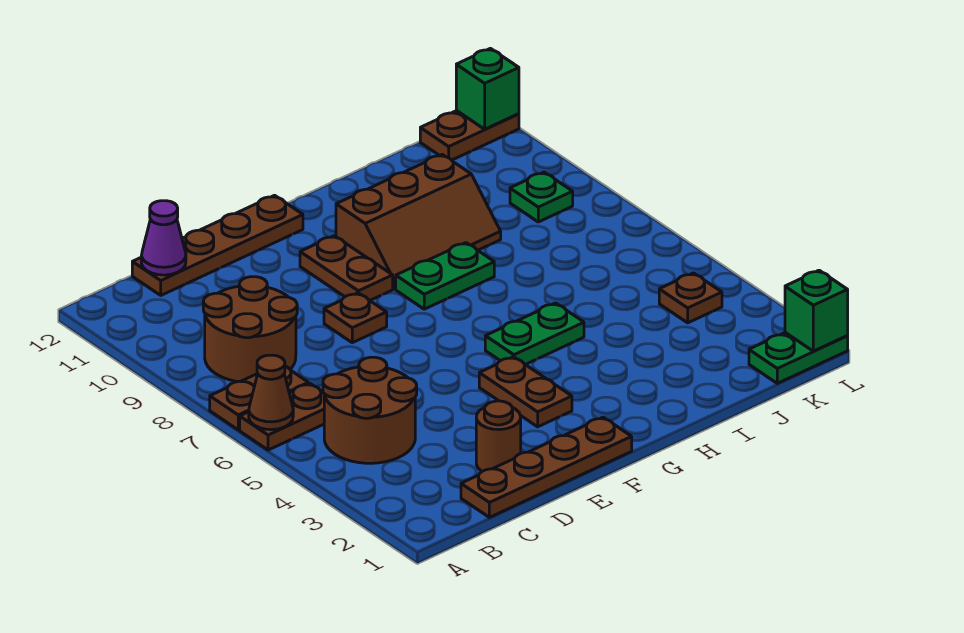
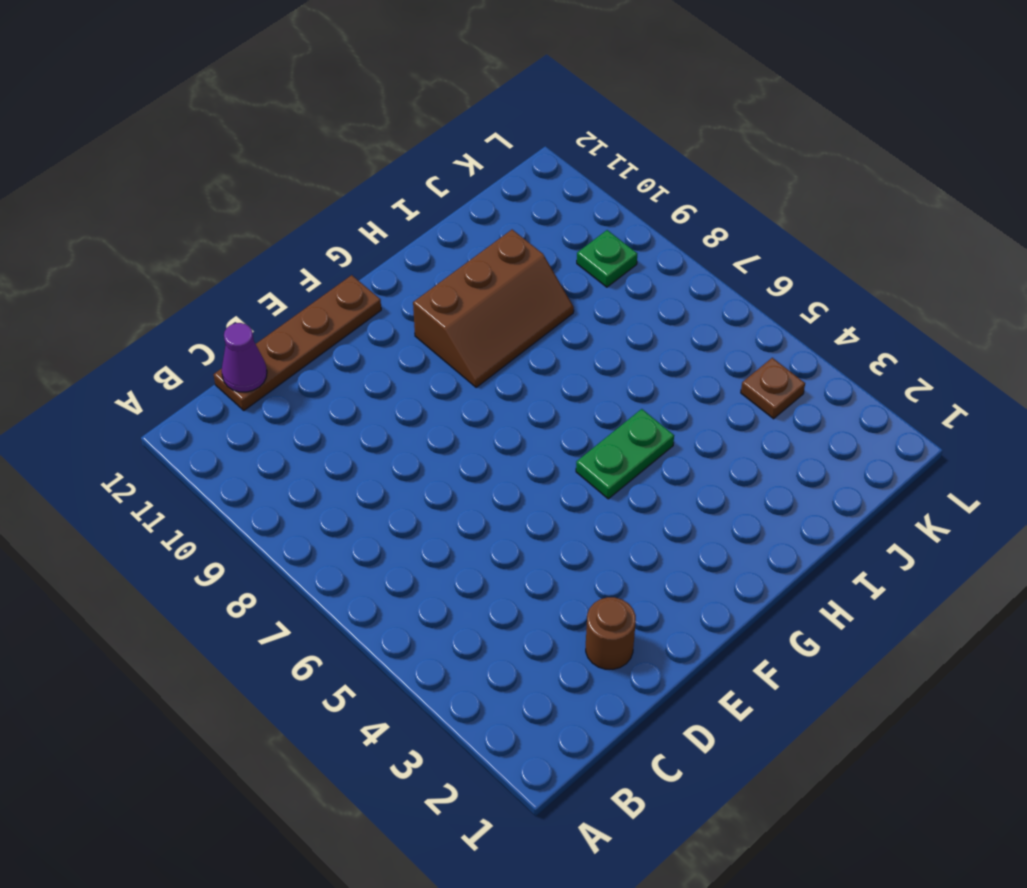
none -> brown 1x2 plate [240,383,324,450]
none -> brown 1x2 plate [210,366,308,430]
none -> brown 2x2 round brick [323,357,417,463]

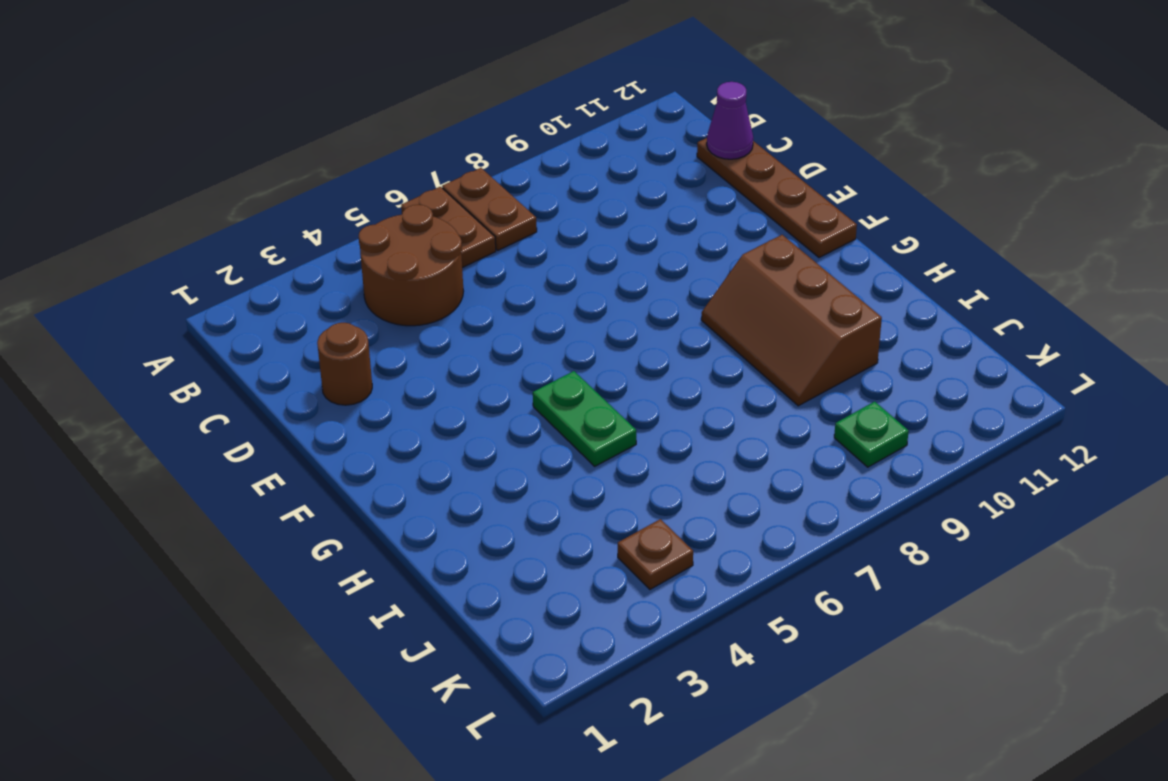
none -> brown 2x2 round brick [203,277,297,382]
none -> brown 1x4 plate [461,417,632,517]
none -> brown 1x1 plate [324,293,387,343]

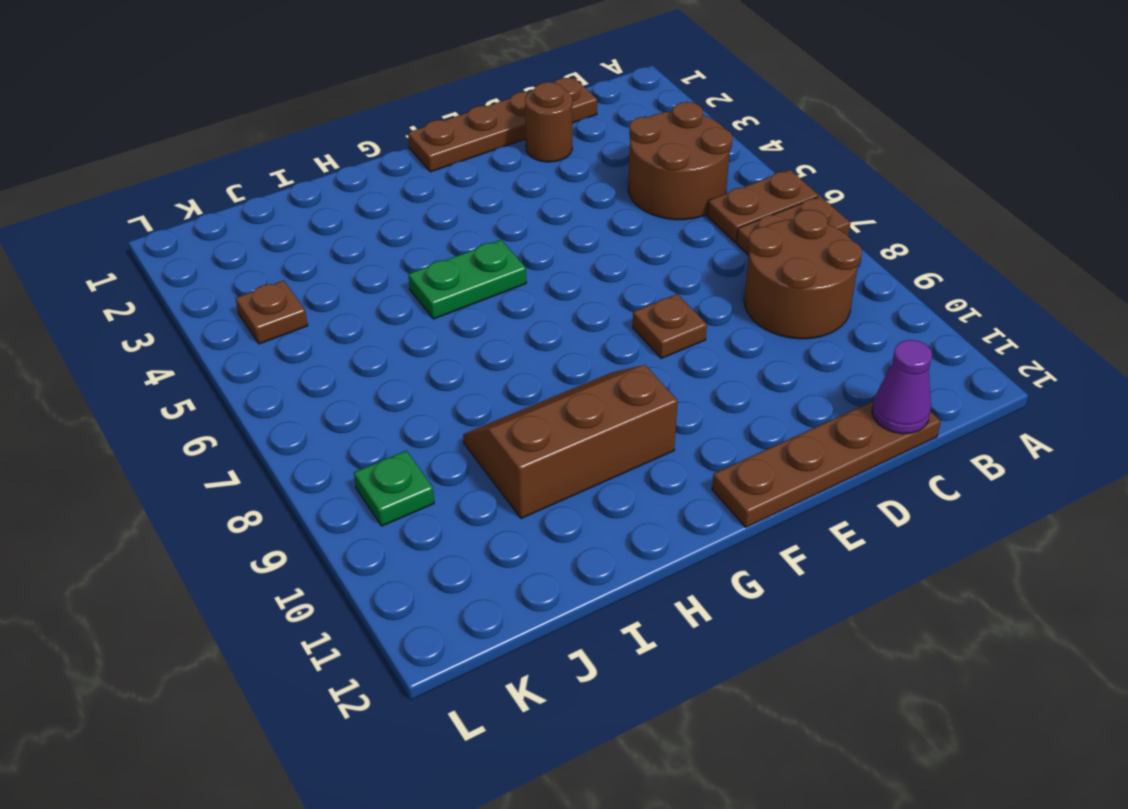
none -> brown 1x2 plate [479,357,572,427]
none -> brown 1x2 plate [300,236,393,300]
none -> green 1x2 plate [396,243,494,309]

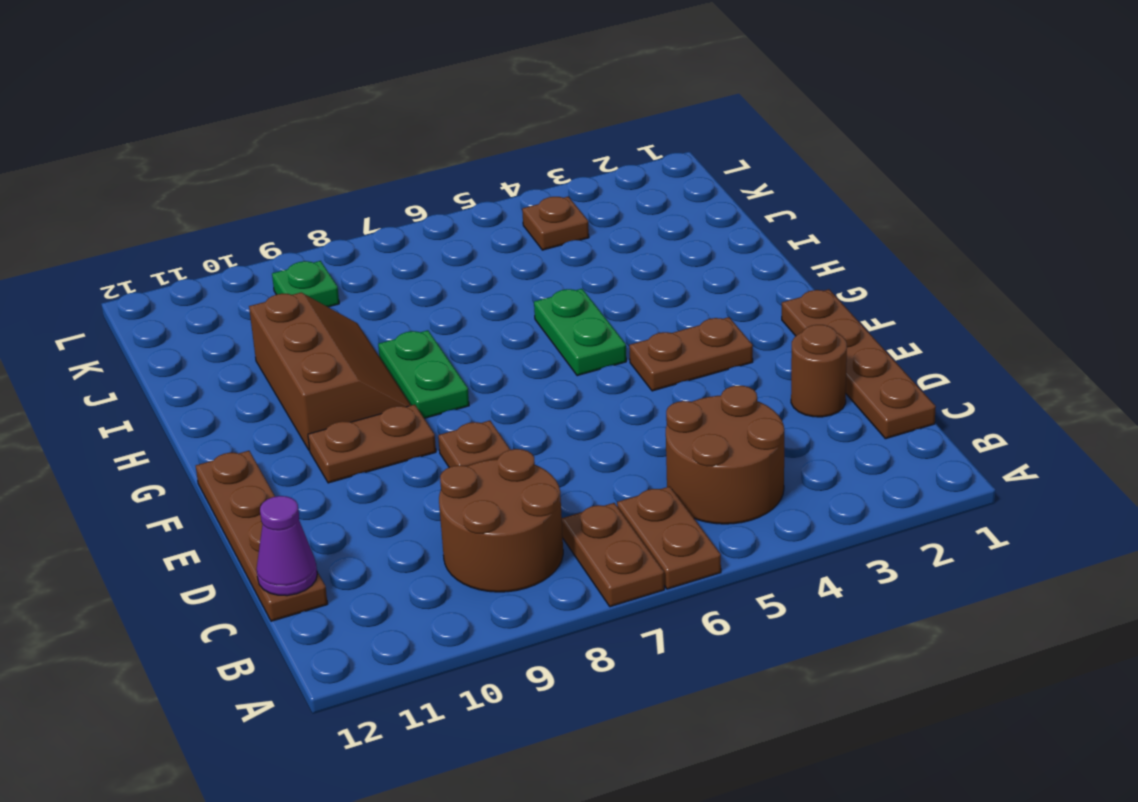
none -> green 1x2 plate [749,333,848,383]
none -> brown 1x2 plate [420,111,519,160]
none -> brown 1x1 cone [249,355,293,430]

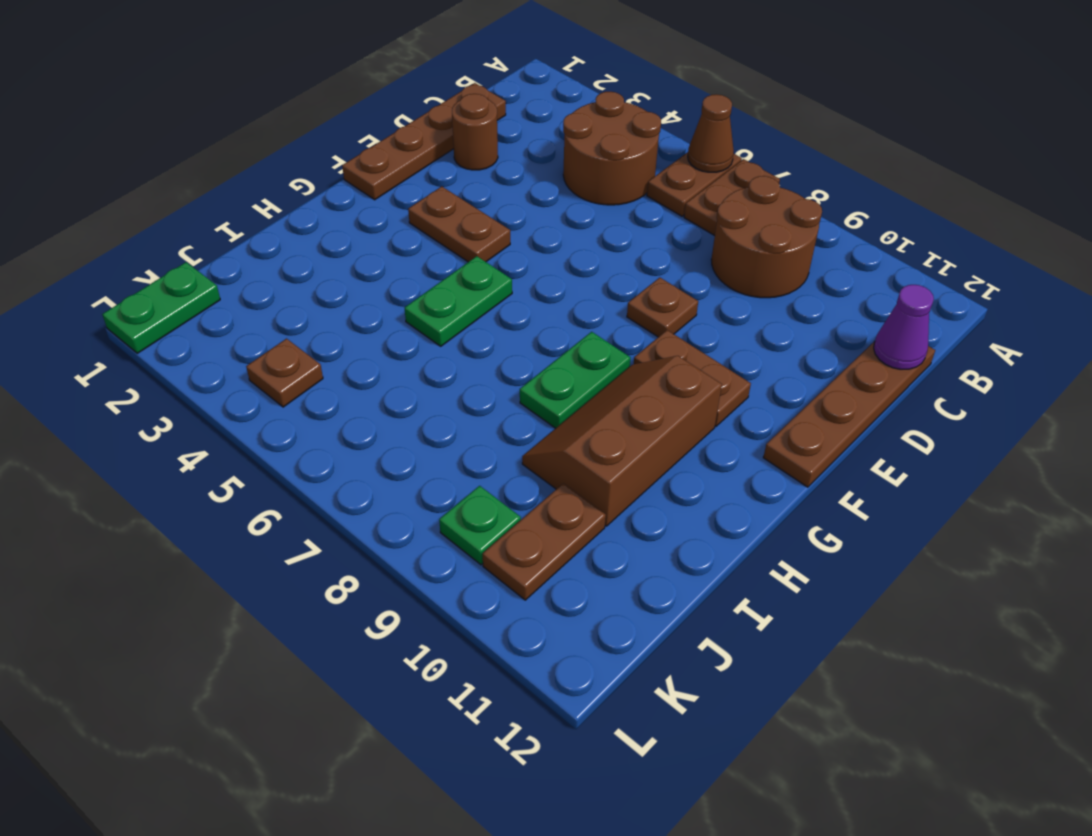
brown 1x2 plate [483,484,606,600] -> brown 1x2 plate moved to [420,111,519,160]
none -> green 1x1 brick [785,270,848,351]
none -> green 1x1 brick [456,48,519,129]

